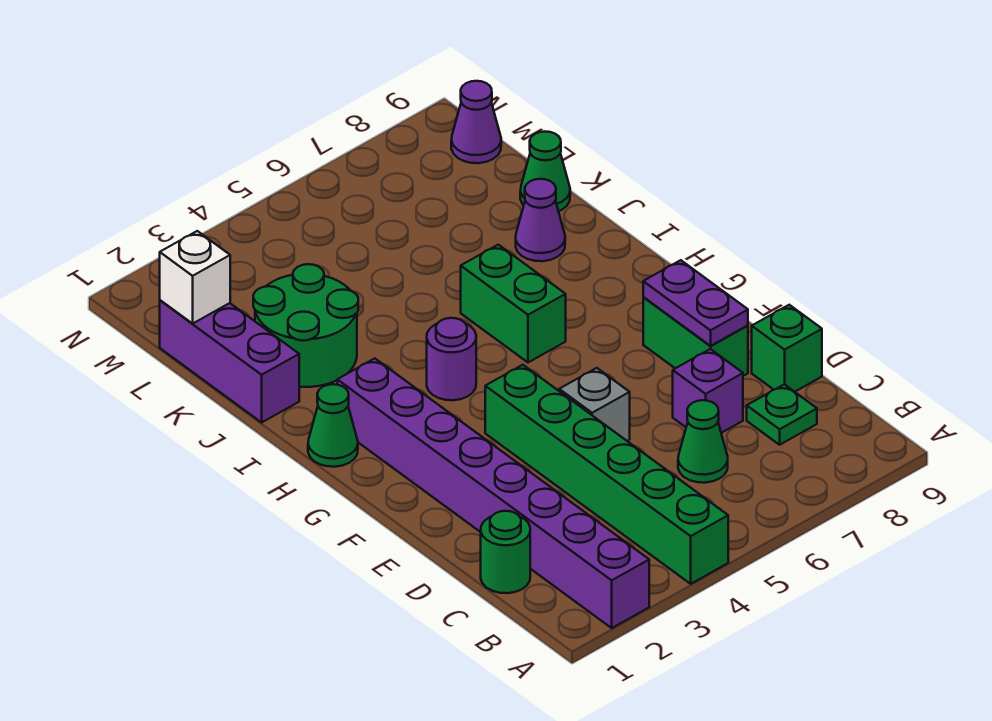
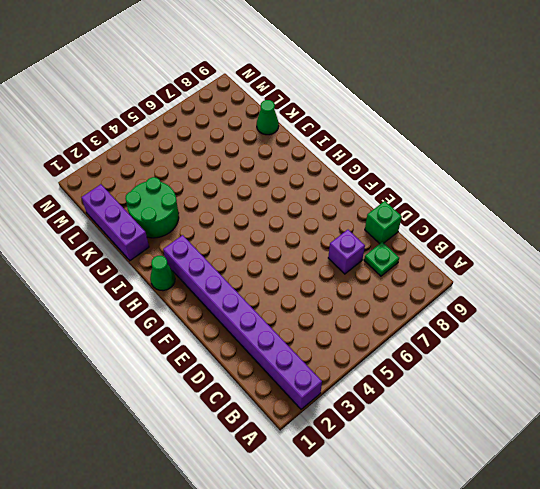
none -> green 1x6 brick [485,365,728,584]
none -> green 1x1 round brick [481,511,530,593]
none -> green 1x1 cone [678,400,728,483]

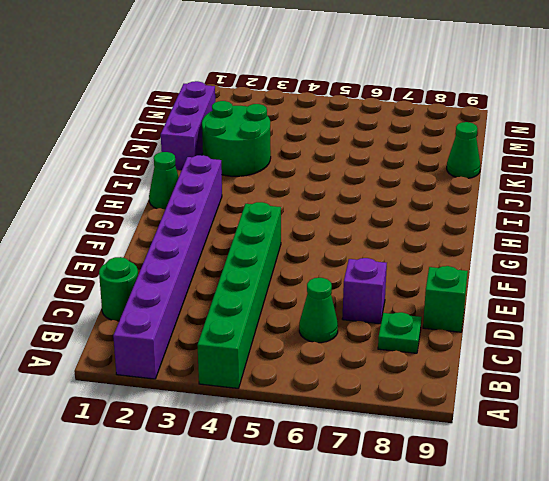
none -> grey 1x1 brick [559,368,630,441]
none -> green 1x2 brick [643,297,748,376]
none -> purple 1x1 round brick [427,318,476,400]

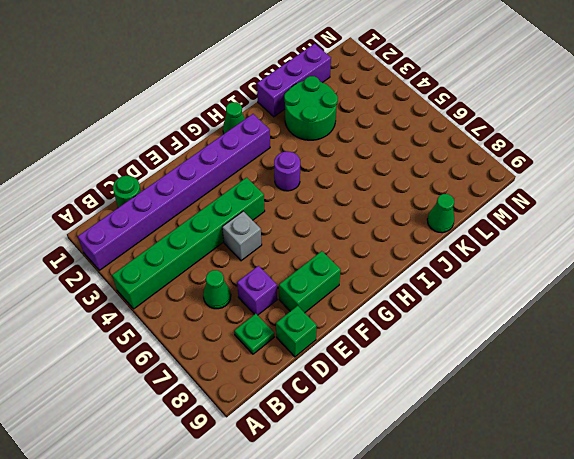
none -> green 1x2 brick [461,245,566,362]
none -> purple 1x1 cone [516,179,565,261]
none -> purple 1x1 cone [451,81,501,163]

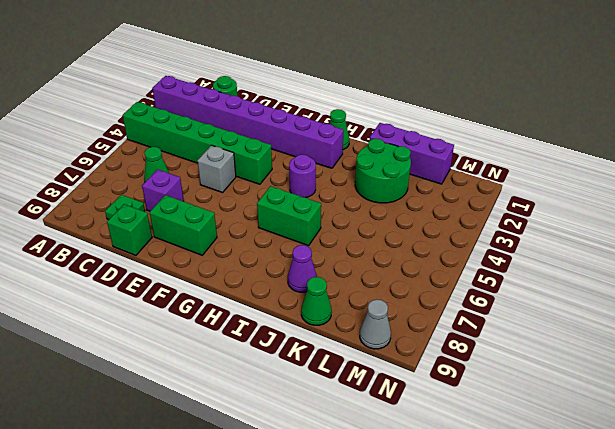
grey 1x1 cone [360,299,391,349] -> purple 1x1 cone [451,81,501,163]
none -> purple 1x2 plate [643,260,748,346]
none -> white 1x1 brick [160,231,230,323]

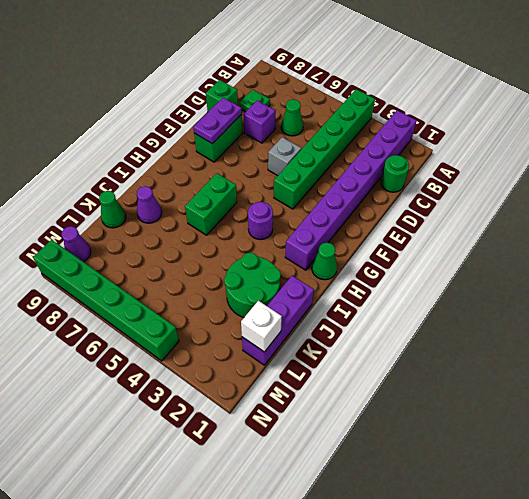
green 1x6 brick [33,240,179,361] -> none

